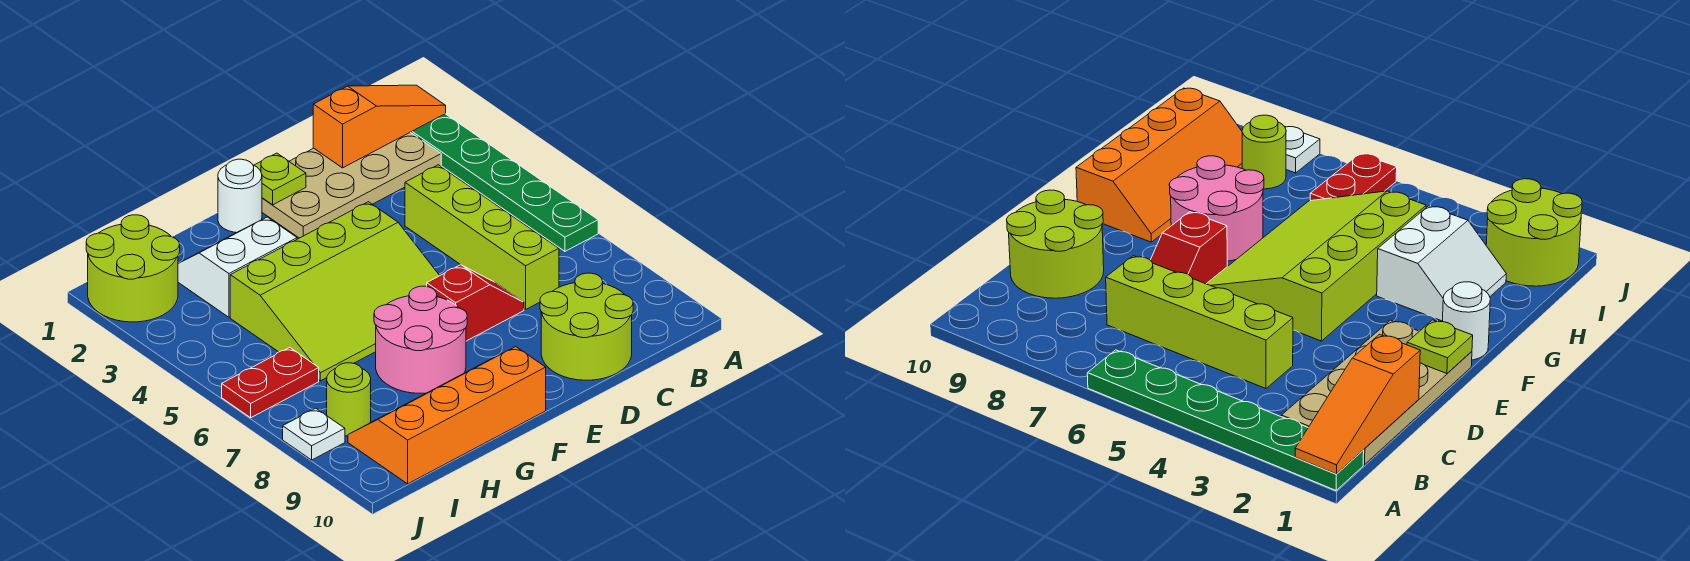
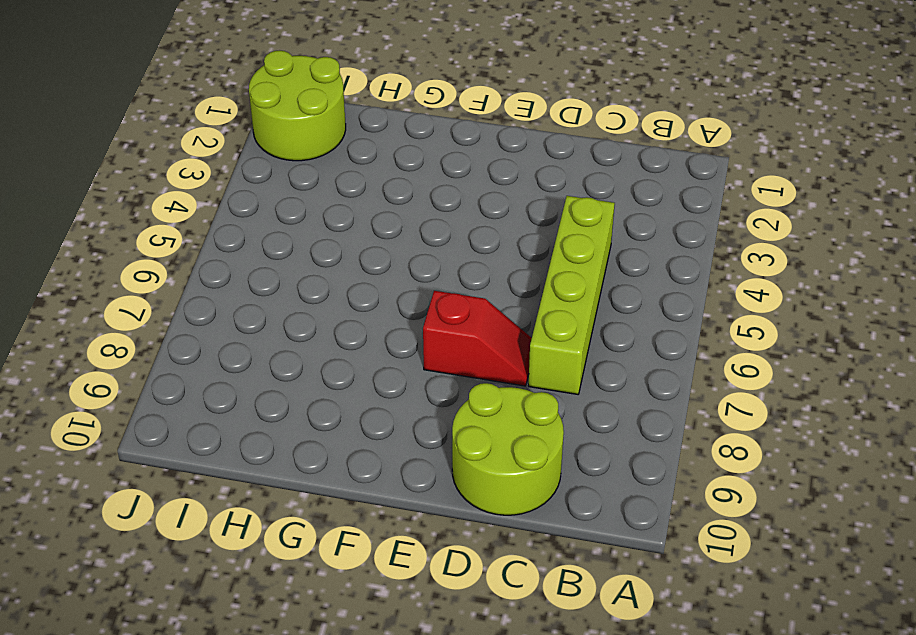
none -> green 1x6 plate [411,114,598,251]
none -> tan 2x4 plate [262,132,441,238]
none -> lime 3x4 slope [230,202,440,381]

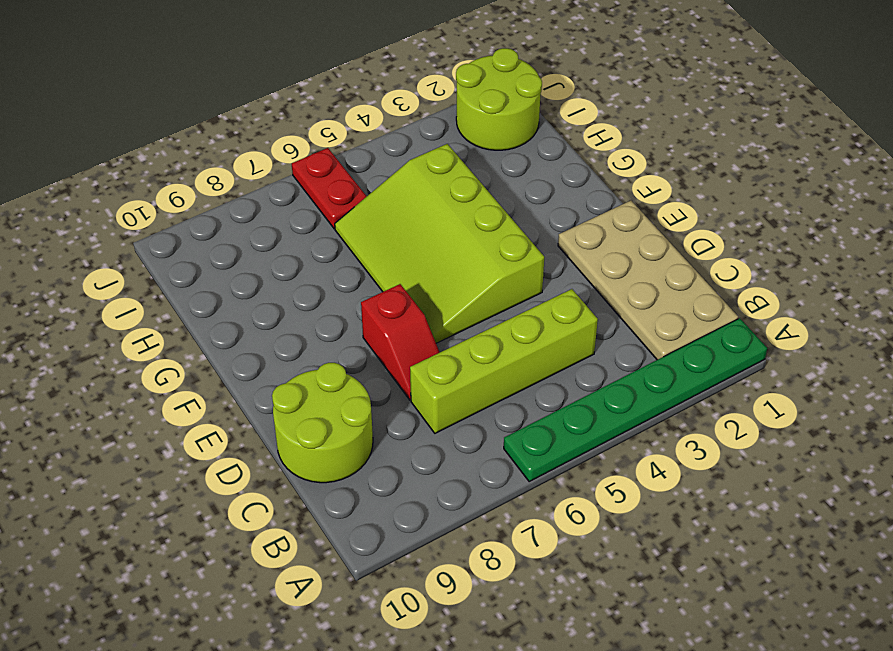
none -> white 1x1 round brick [218,159,262,233]
none -> pink 2x2 round brick [374,286,467,393]
none -> orange 2x4 slope [348,347,546,484]

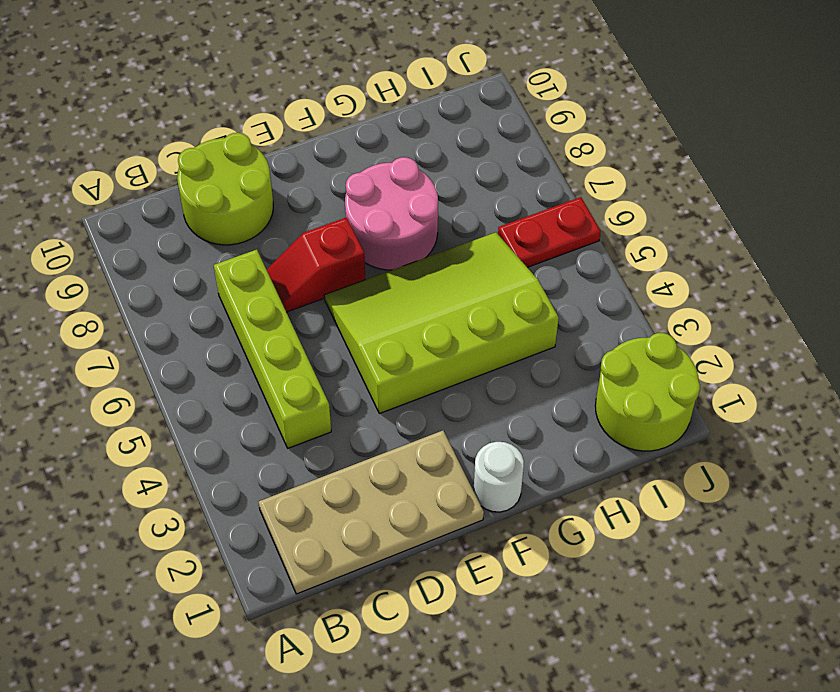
none -> green 1x6 plate [411,114,598,251]
none -> orange 2x4 slope [348,347,546,484]
none -> white 2x2 slope [178,217,297,317]

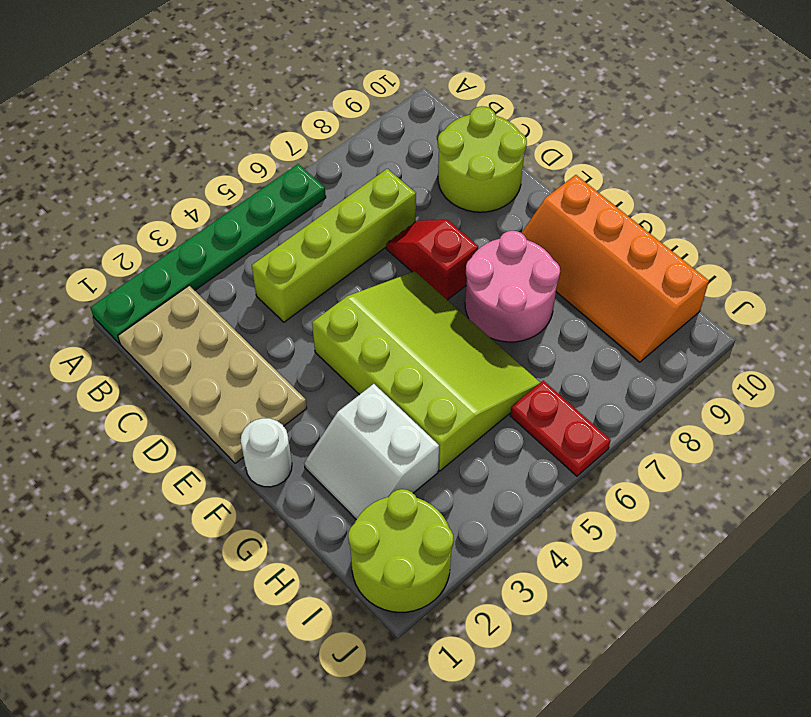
none -> lime 1x1 round brick [327,363,371,436]
none -> white 1x1 plate [283,408,345,460]
none -> orange 1x3 slope [313,85,446,168]

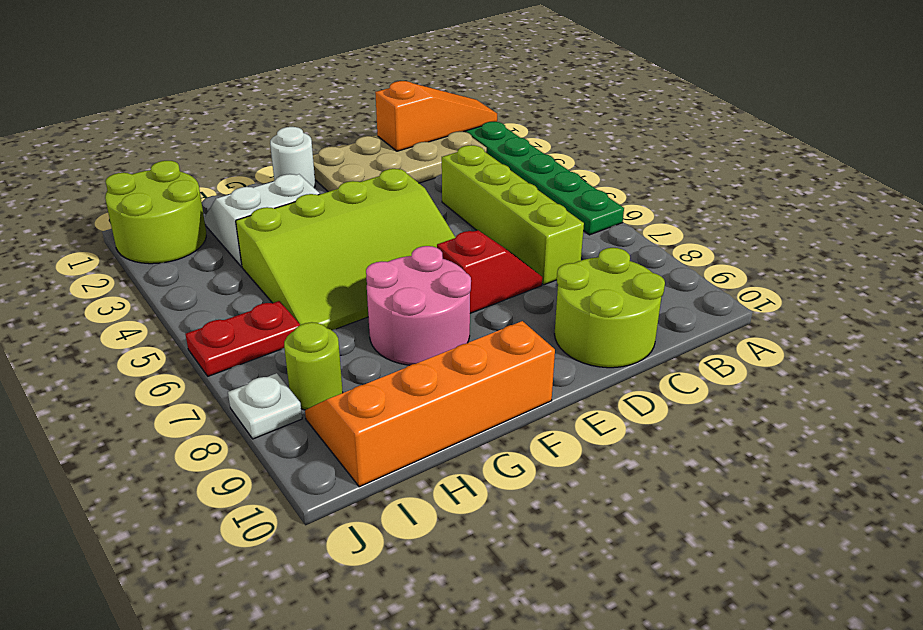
none -> lime 1x1 plate [254,153,306,205]

